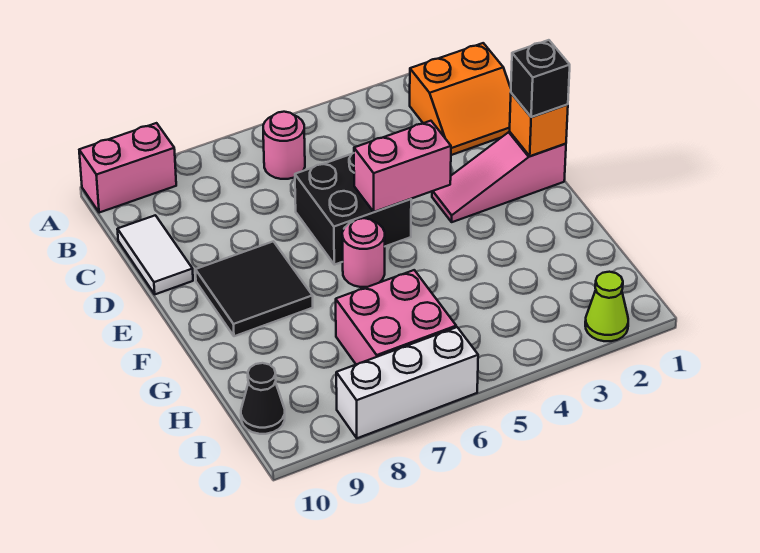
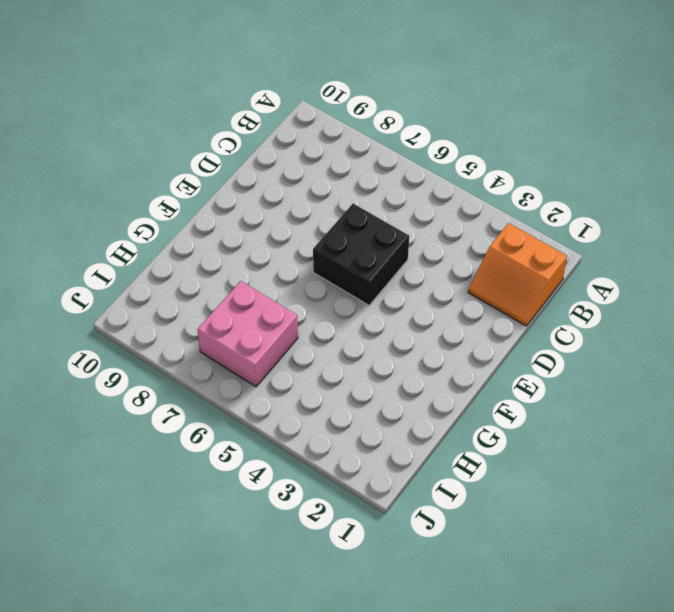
none -> pink 1x2 brick [79,123,176,213]
none -> pink 1x1 round brick [263,112,305,179]
none -> white 1x2 tile [117,215,193,294]

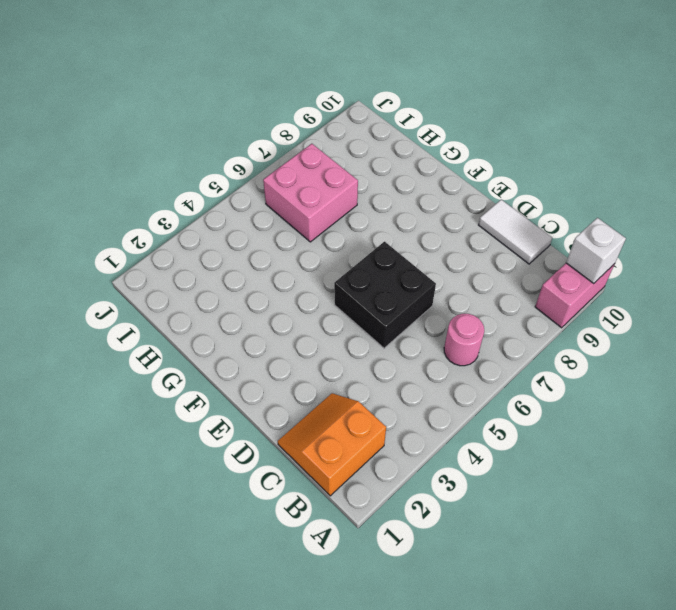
white 1x1 brick [566,218,626,284] -> none
none -> pink 1x3 slope [432,132,566,222]
none -> black 2x2 tile [195,241,313,336]
none -> pink 1x1 round brick [342,218,385,287]

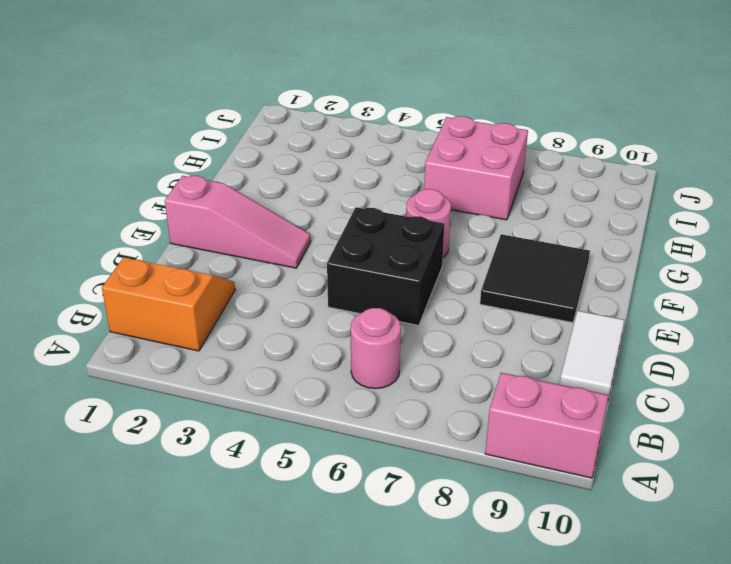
none -> black 1x1 cone [241,363,285,434]
none -> lime 1x1 cone [585,272,628,341]
none -> white 1x3 brick [336,327,478,438]

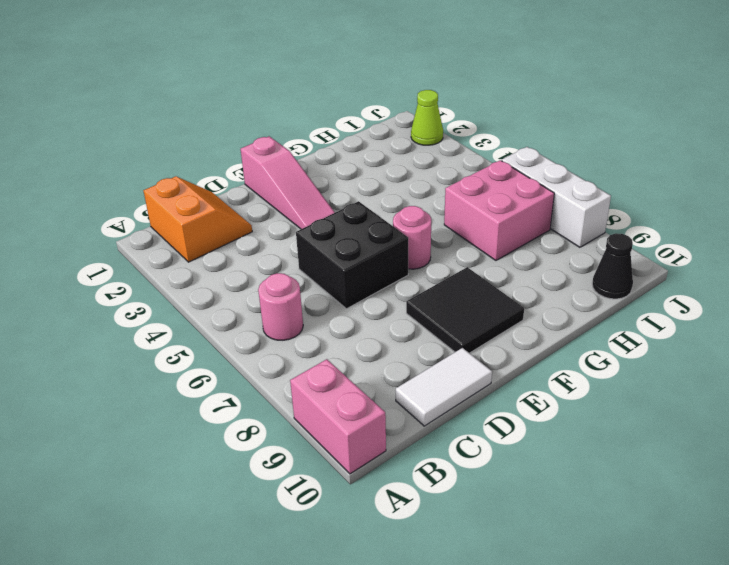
none -> orange 1x1 brick [510,93,568,156]
none -> pink 1x2 brick [354,121,451,212]
none -> black 1x1 brick [511,40,570,117]

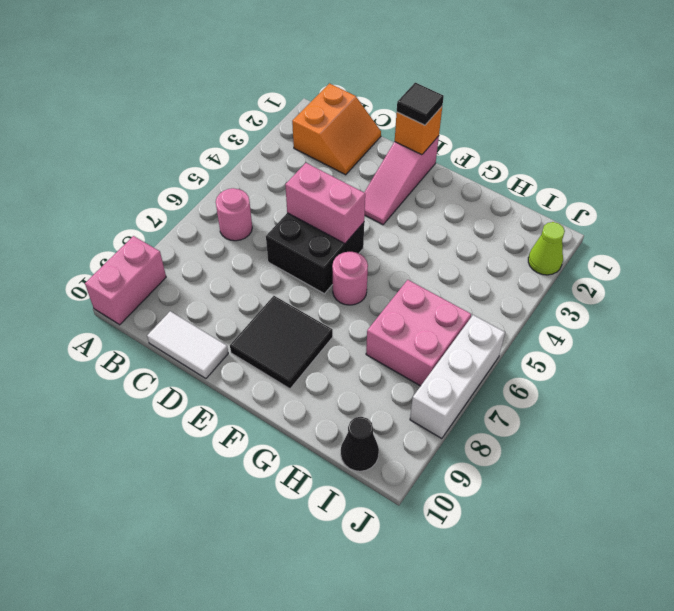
pink 1x2 brick [285,163,365,244] -> pink 1x2 brick turned to [354,121,451,212]
black 1x1 tile [397,83,444,125] -> black 1x1 brick [511,40,570,117]

